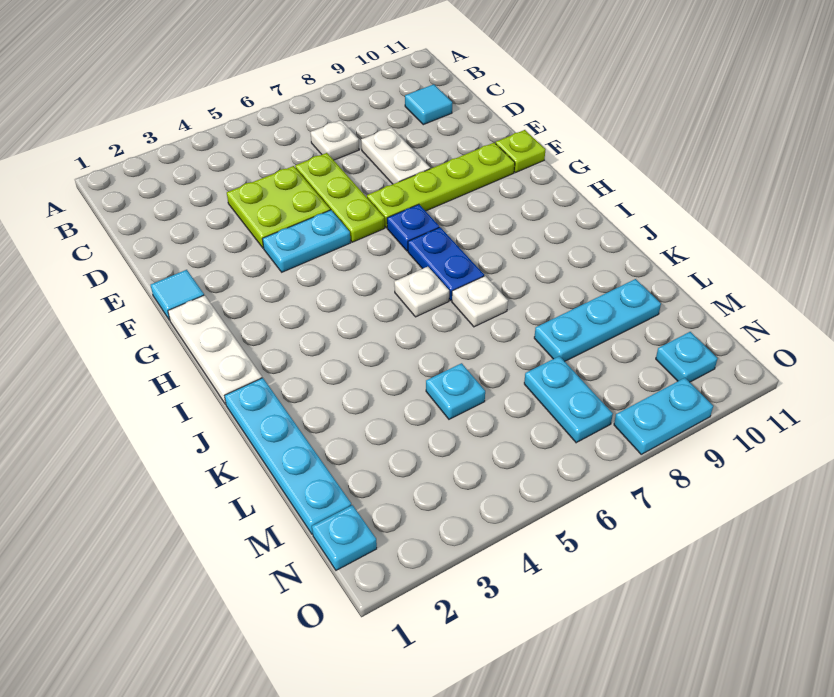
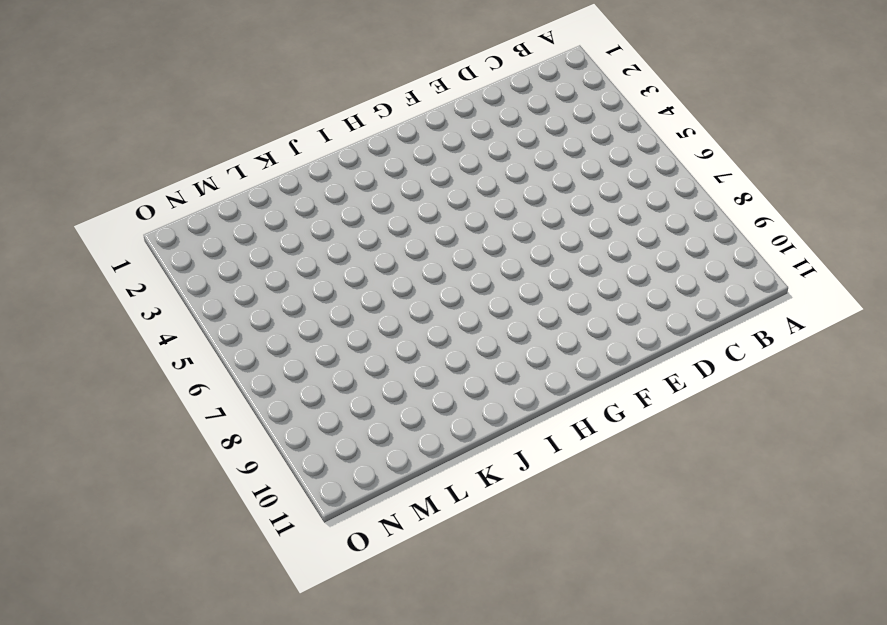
none -> white 1x1 plate [310,120,359,160]
none -> cyan 1x1 tile [405,84,452,125]
none -> lime 2x2 plate [227,166,330,248]

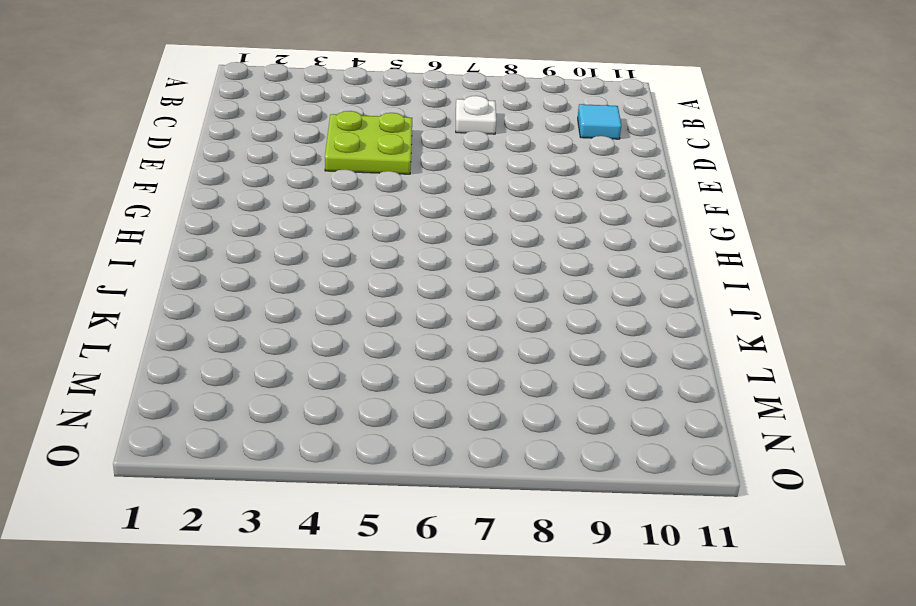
none -> lime 1x3 plate [295,153,385,242]
none -> white 1x2 plate [361,127,430,184]
none -> cyan 1x1 tile [151,270,204,320]

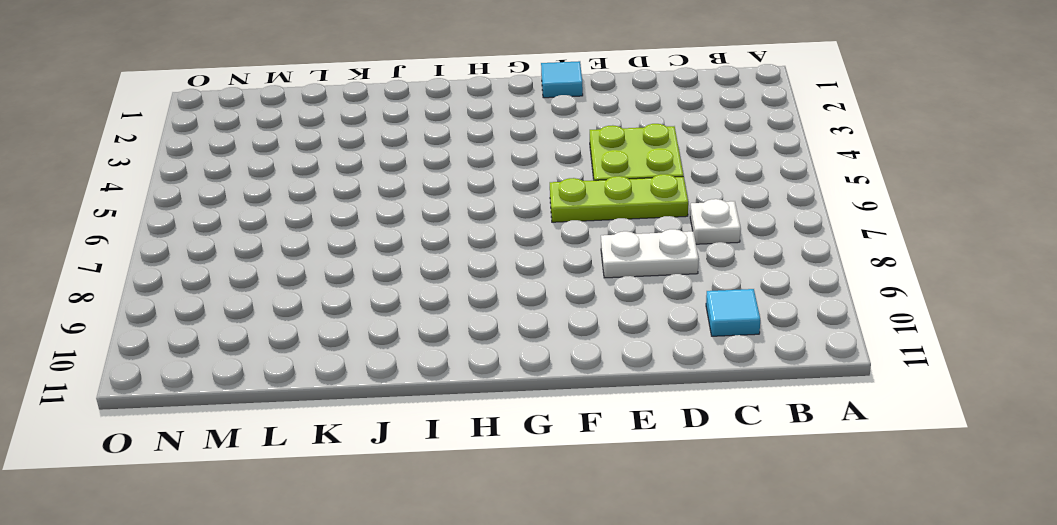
none -> cyan 1x2 plate [263,210,351,272]
none -> lime 1x4 plate [367,143,515,228]
none -> lime 1x1 plate [496,130,546,173]

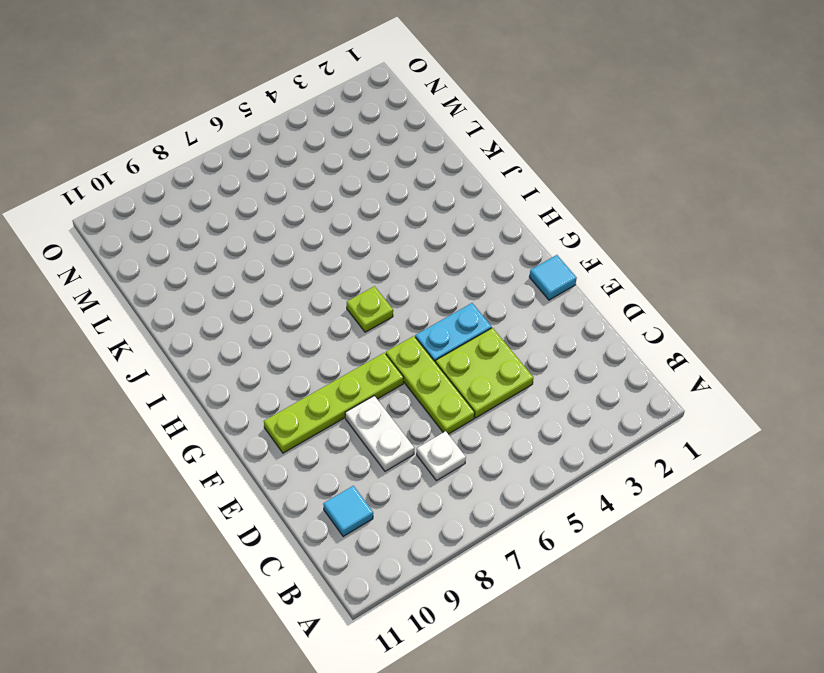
lime 1x1 plate [347,286,393,332] -> lime 1x1 plate moved to [496,130,546,173]
none -> white 1x3 plate [168,295,262,405]
none -> blue 1x1 plate [387,204,439,251]
none -> blue 1x2 plate [408,227,484,301]

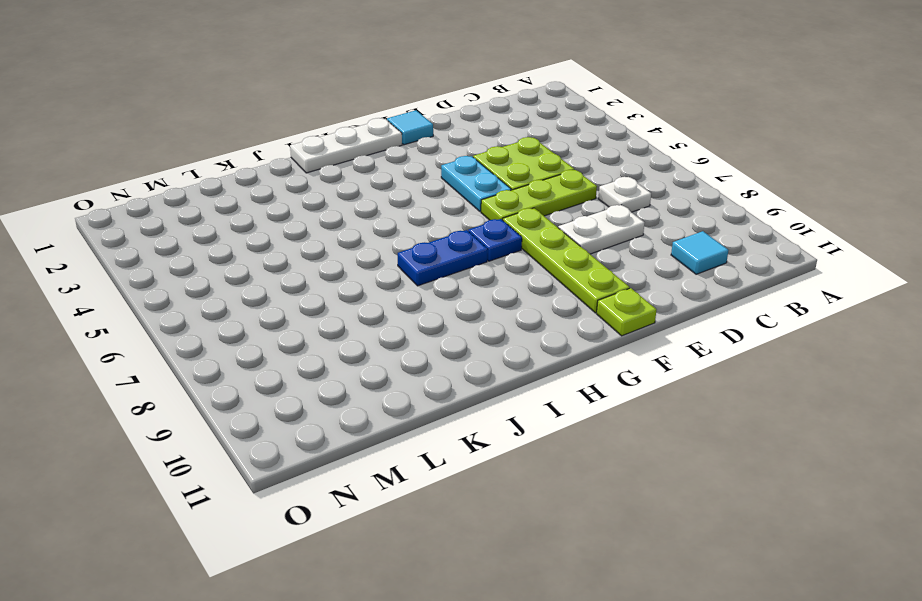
none -> white 1x1 plate [394,267,449,317]
none -> cyan 1x4 plate [225,378,352,534]
none -> white 1x1 plate [452,276,508,327]

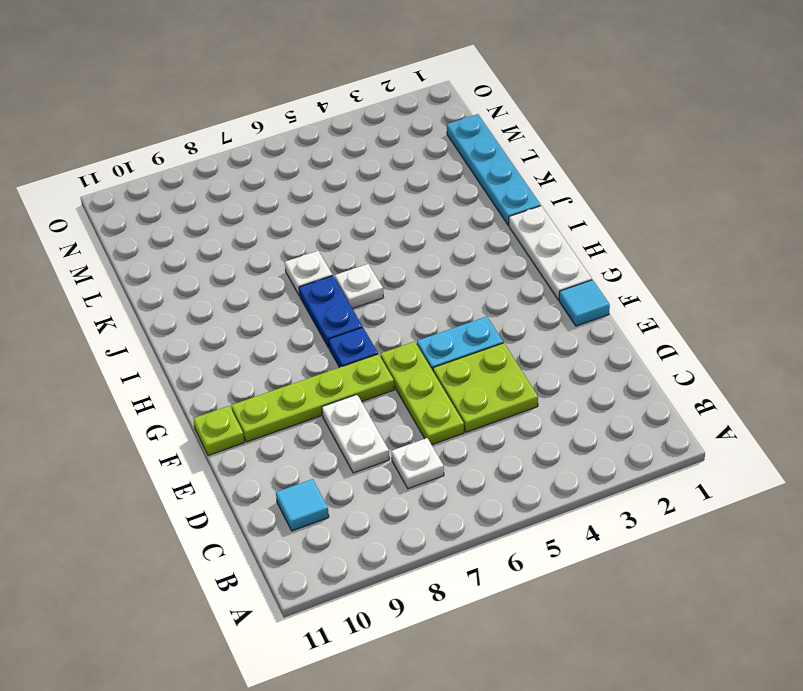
none -> cyan 1x1 plate [426,363,485,419]
none -> cyan 1x3 plate [534,279,661,361]
none -> cyan 1x2 plate [524,356,613,443]

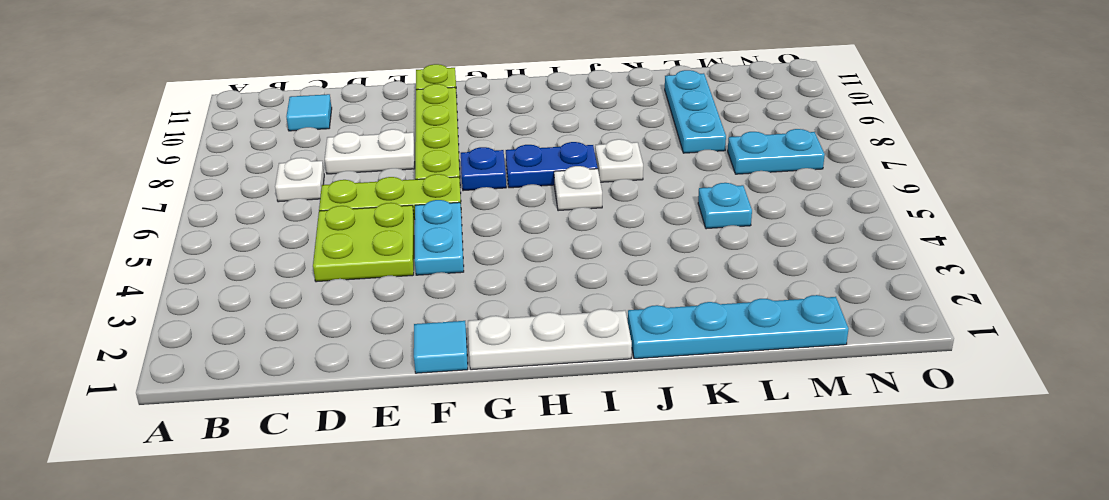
none -> cyan 1x1 plate [312,505,377,570]
none -> cyan 1x1 plate [656,332,718,382]
none -> cyan 1x2 plate [614,378,713,454]

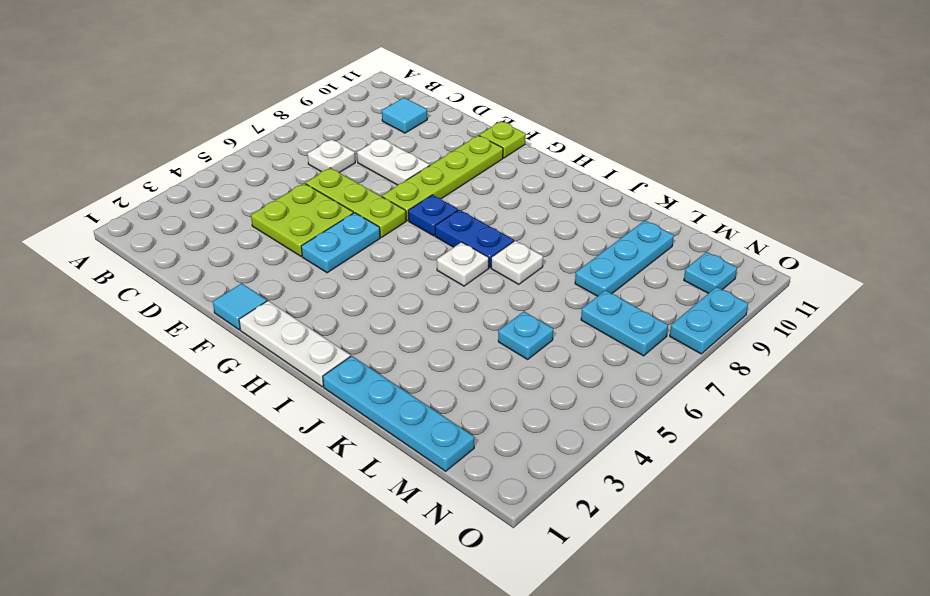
none -> cyan 1x1 plate [312,505,377,570]

